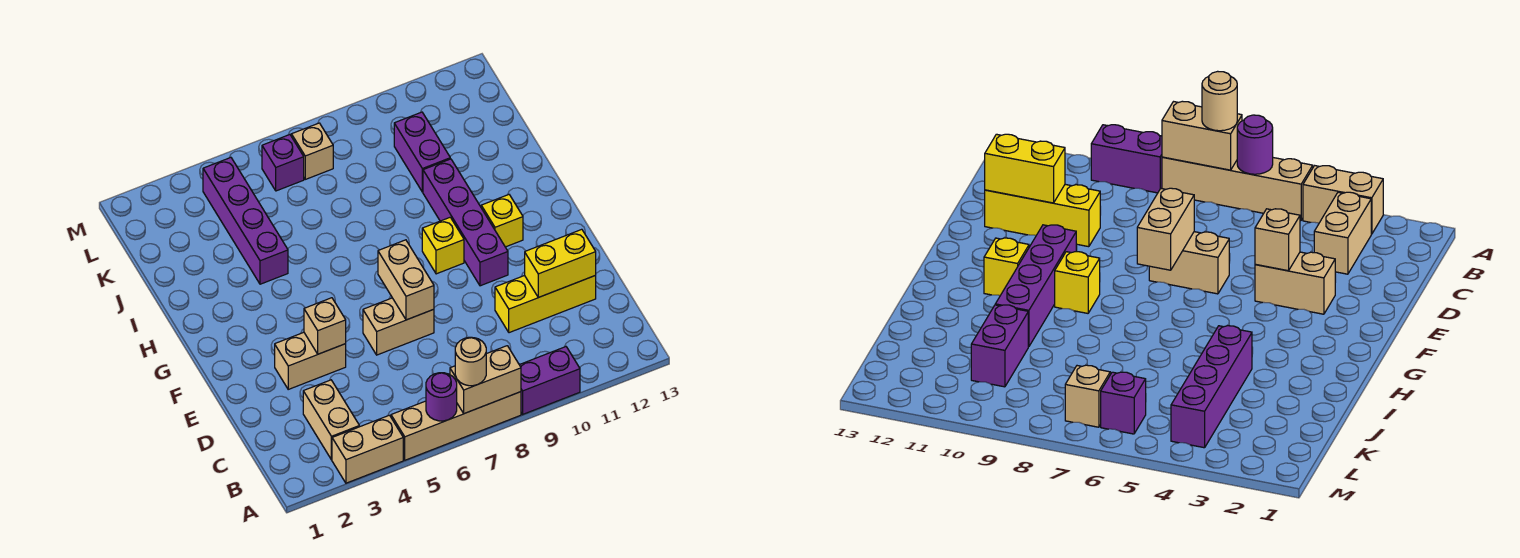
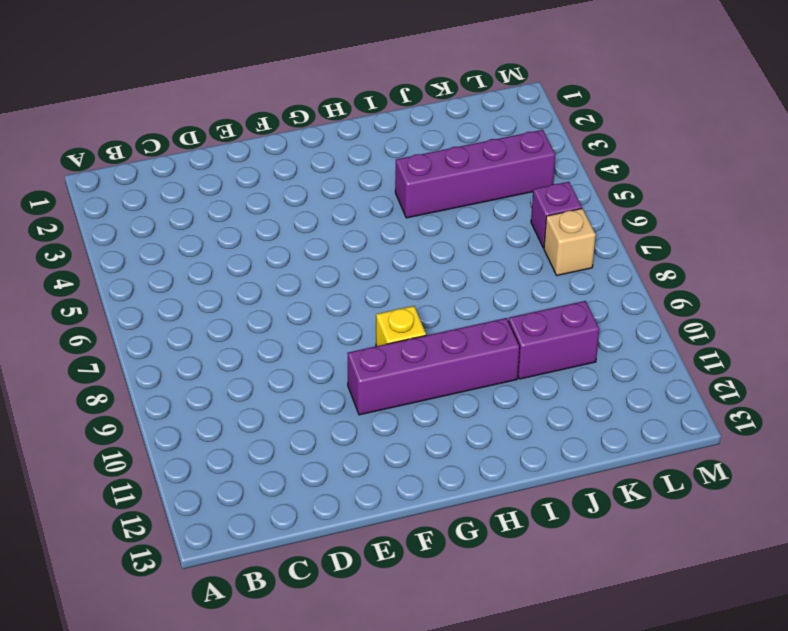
none -> tan 1x2 brick [332,415,403,483]
none -> tan 1x4 brick [391,392,521,460]
none -> purple 1x2 brick [520,347,580,414]

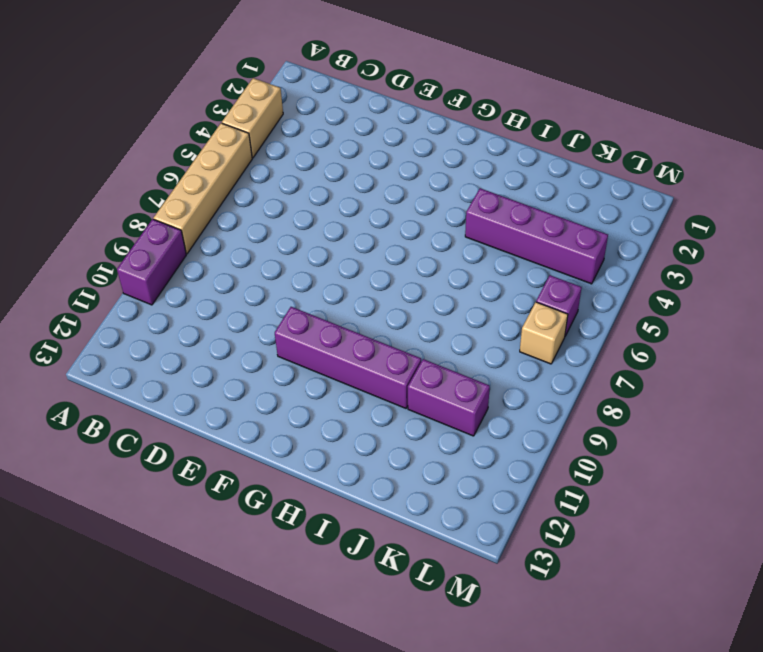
none -> tan 1x2 brick [303,380,359,460]
none -> yellow 1x3 brick [495,276,596,333]
none -> tan 1x2 brick [275,332,346,389]

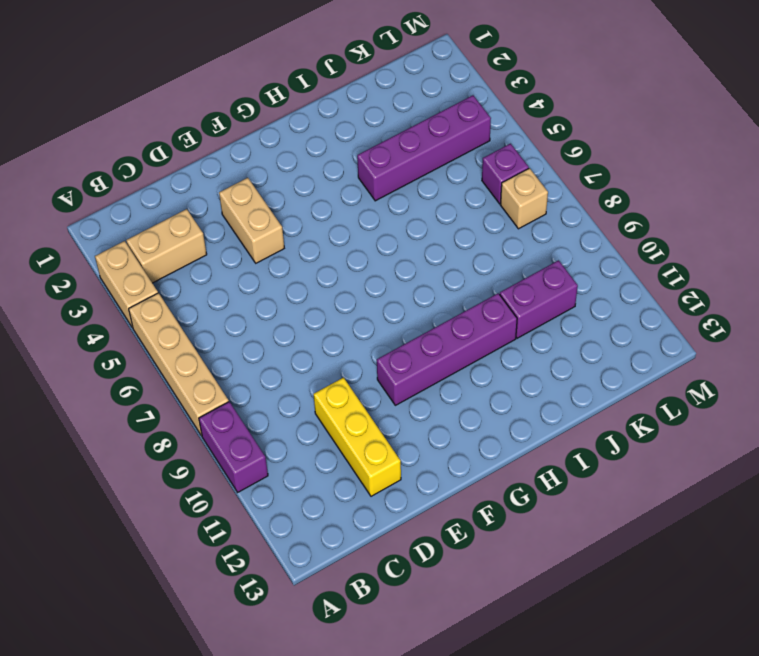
none -> tan 1x2 brick [363,298,434,355]
none -> yellow 1x1 brick [422,217,464,274]
none -> yellow 1x1 brick [481,195,523,247]

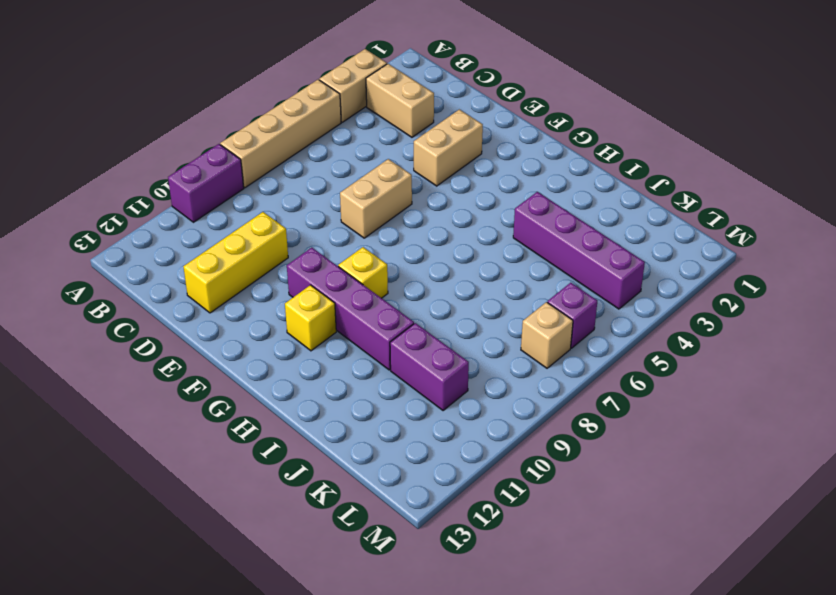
none -> purple 1x1 round brick [426,373,457,421]
none -> tan 1x2 brick [450,346,521,414]
none -> yellow 1x2 brick [525,229,596,297]

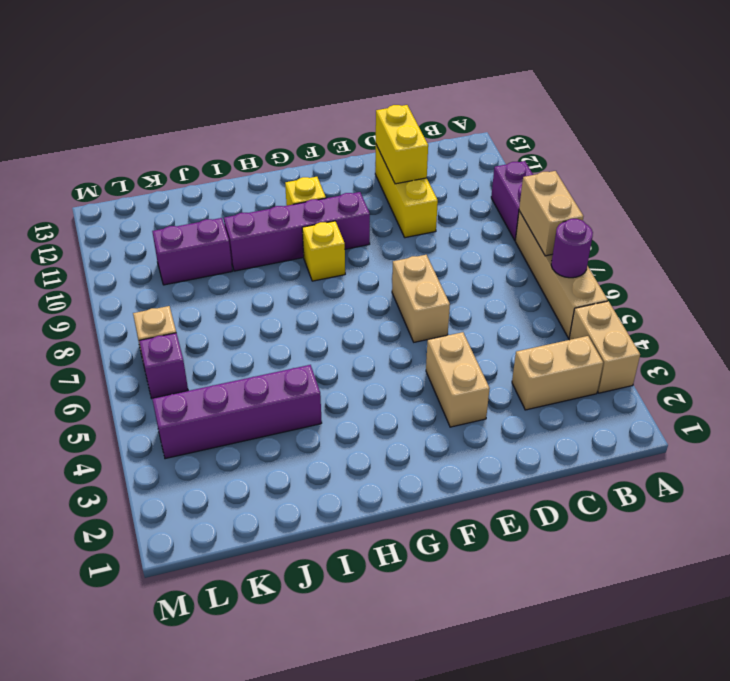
none -> tan 1x1 brick [304,298,346,354]
none -> tan 1x2 brick [378,240,434,320]
none -> tan 1x1 round brick [455,337,486,386]

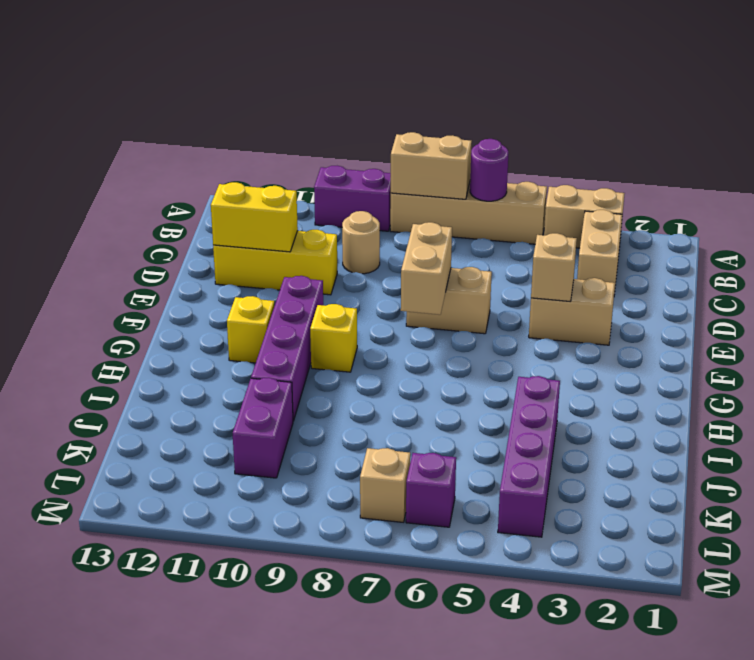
tan 1x1 round brick [342,211,380,274] -> tan 1x1 round brick moved to [455,337,486,386]

